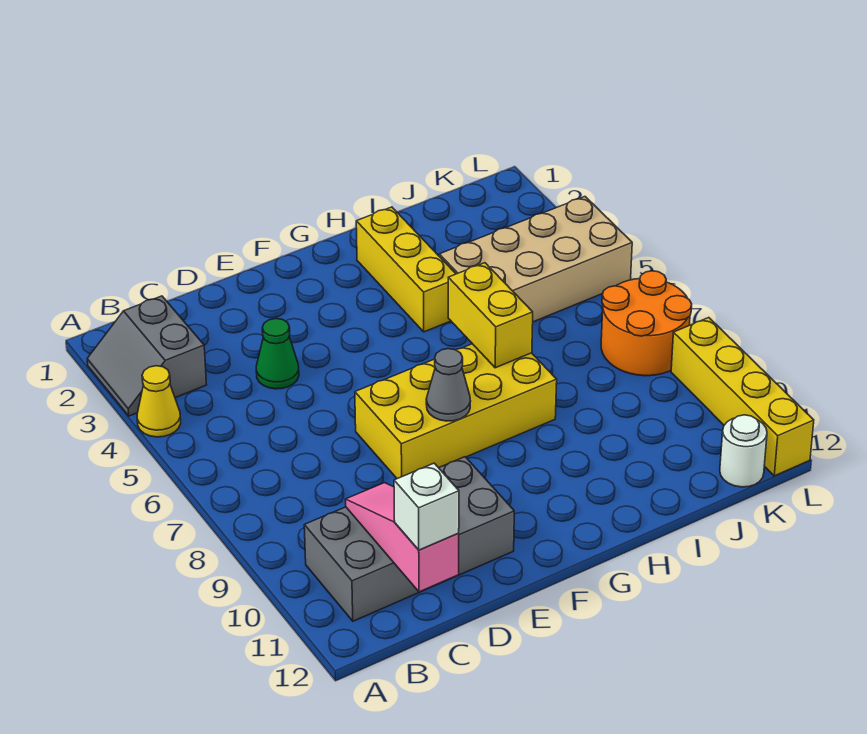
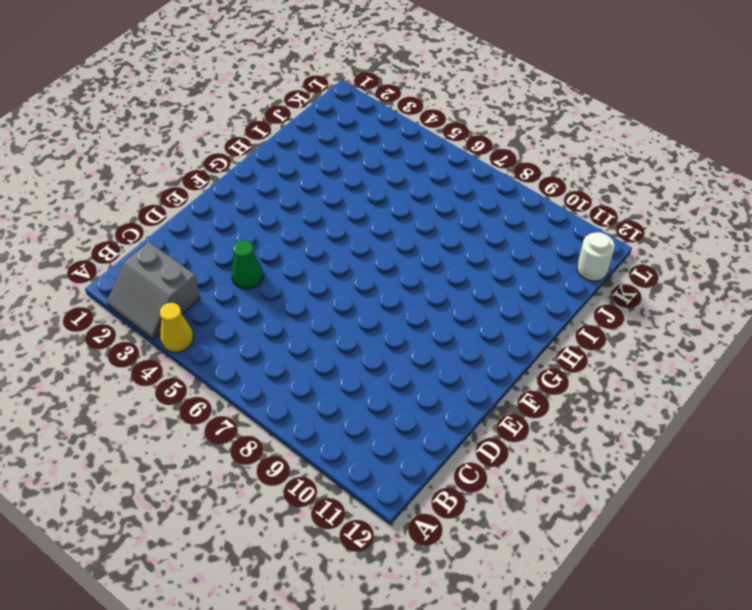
none -> grey 2x4 brick [304,457,514,621]
none -> yellow 2x4 brick [355,344,557,479]
none -> yellow 1x3 brick [356,207,456,332]

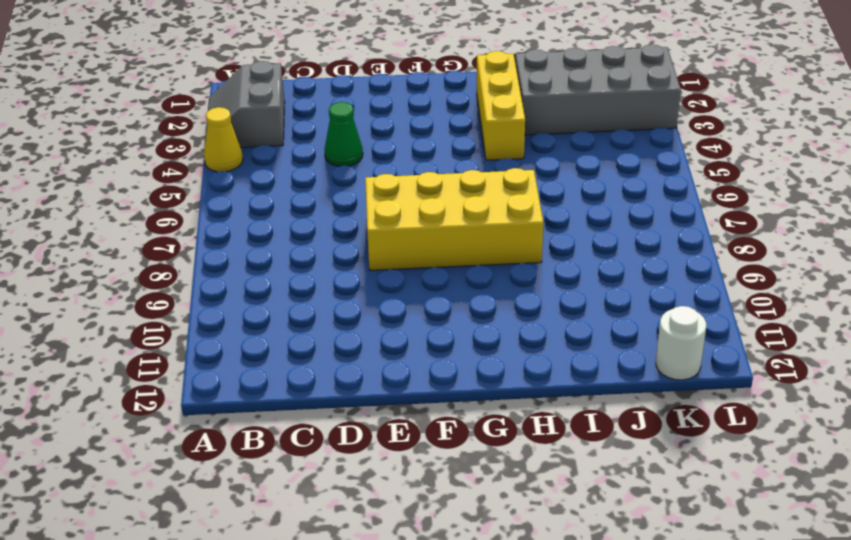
grey 2x4 brick [515,44,681,135] -> grey 2x4 brick moved to [304,457,514,621]
none -> tan 2x4 brick [439,197,632,322]
none -> orange 2x2 round brick [601,271,692,376]
none -> yellow 1x4 brick [671,318,814,476]

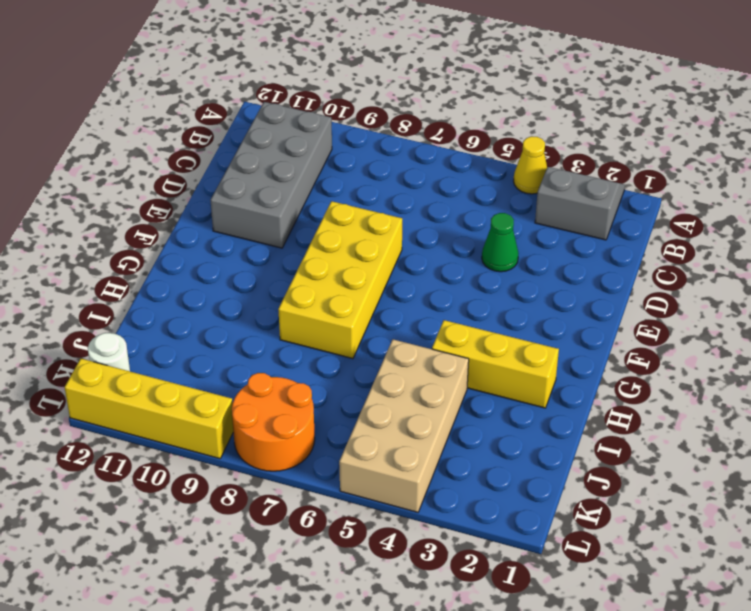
none -> pink 1x3 slope [345,483,459,592]
none -> grey 1x1 cone [426,349,470,421]
none -> yellow 1x2 brick [448,263,533,368]

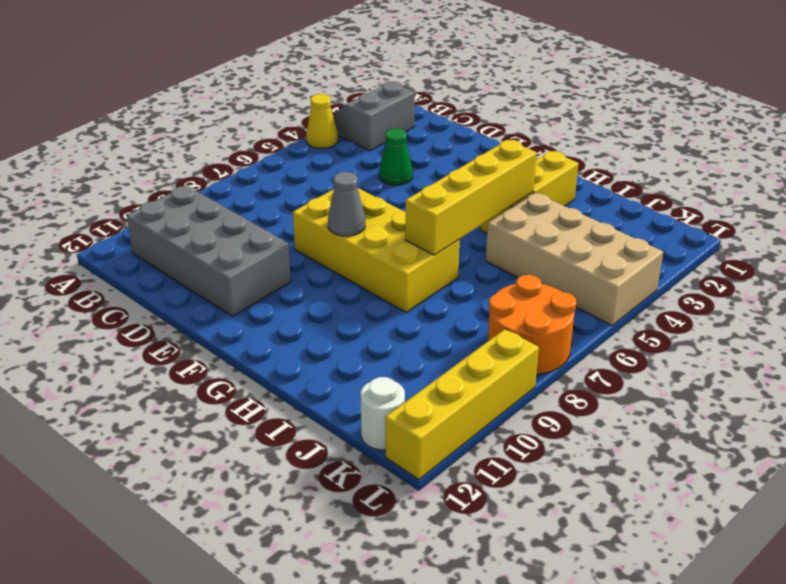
yellow 1x4 brick [405,140,537,255] -> yellow 1x2 brick [448,263,533,368]
none -> pink 1x3 slope [345,483,459,592]
none -> white 1x1 brick [394,463,459,550]

